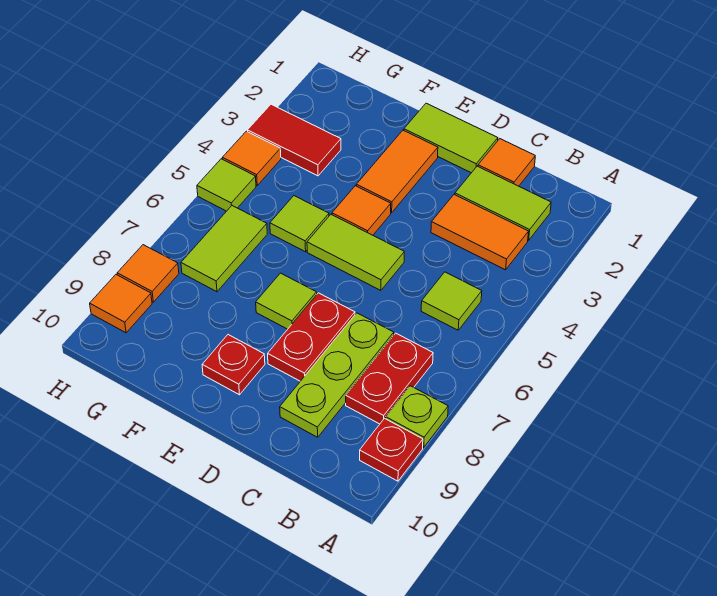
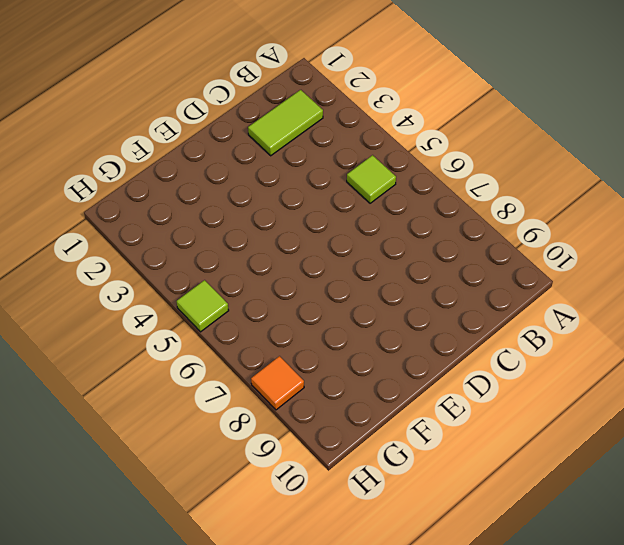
none -> lime 1x1 plate [386,386,448,447]
none -> red 1x1 plate [360,418,423,481]
none -> orange 1x2 tile [431,195,529,270]

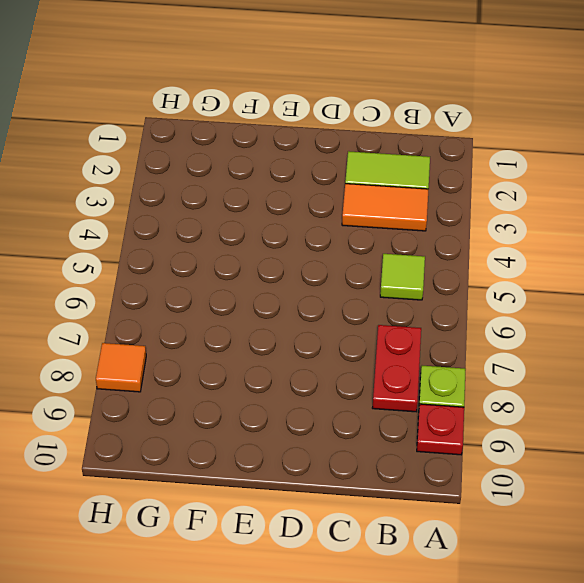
none -> orange 1x1 tile [478,139,535,186]
none -> lime 1x3 plate [280,313,394,437]
none -> lime 1x2 tile [404,103,498,173]

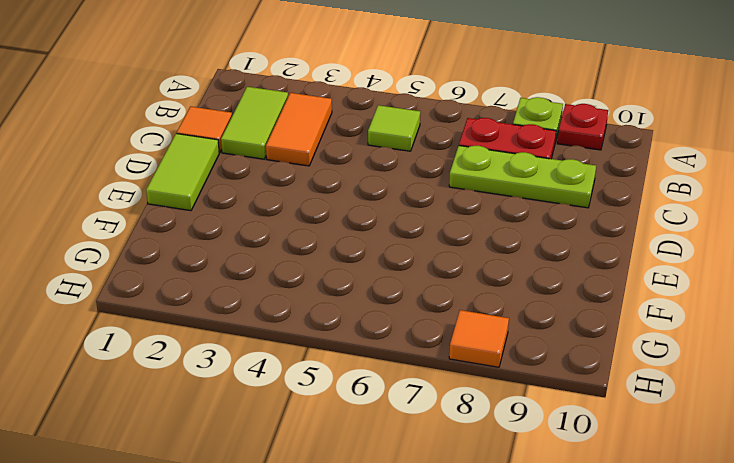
none -> lime 1x2 tile [307,215,404,290]
none -> red 1x2 plate [268,293,355,381]
none -> orange 1x2 tile [356,130,438,213]

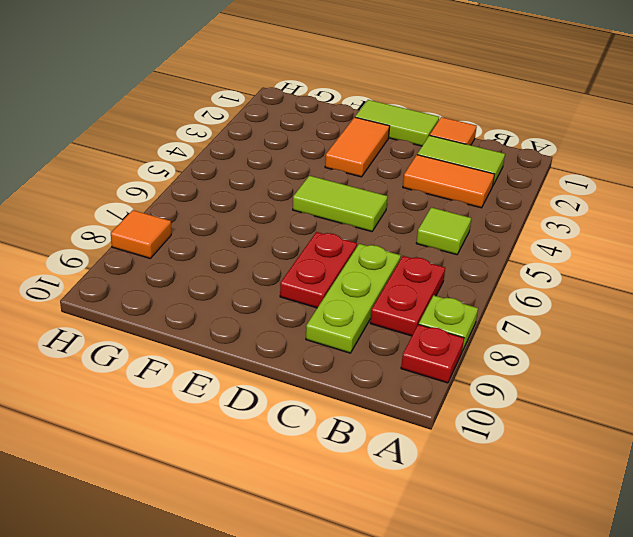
none -> orange 1x1 tile [332,186,391,235]
none -> lime 1x1 tile [256,273,317,329]
none -> red 1x1 plate [202,335,265,395]

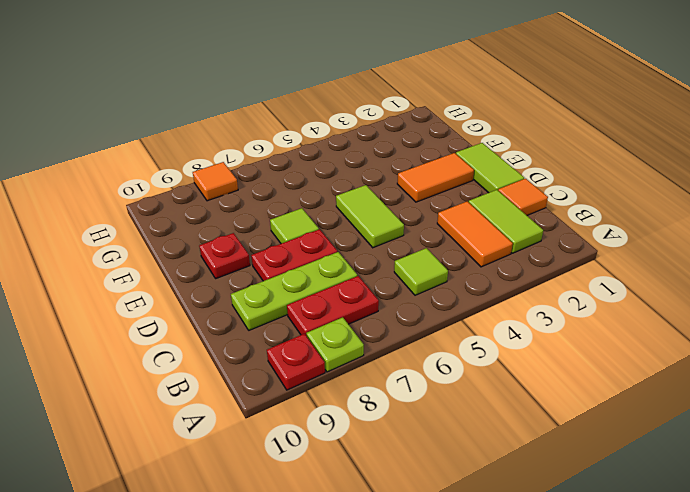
none -> orange 1x1 tile [332,186,391,235]
none -> lime 1x1 tile [270,196,329,252]
none -> red 1x2 tile [247,104,341,176]

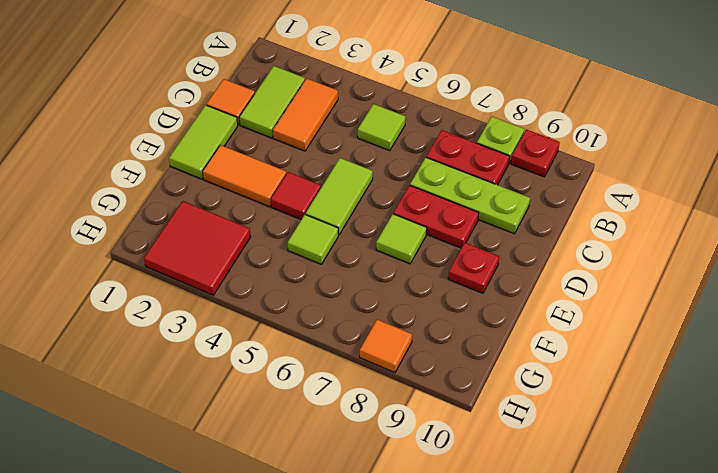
red 1x1 tile [271,172,321,220] -> orange 1x1 tile [332,186,391,235]
red 2x2 tile [144,201,251,295] -> red 1x2 tile [247,104,341,176]
none -> lime 1x2 tile [181,206,267,292]
none -> orange 1x1 tile [222,131,281,185]
none -> lime 1x1 tile [197,159,256,211]

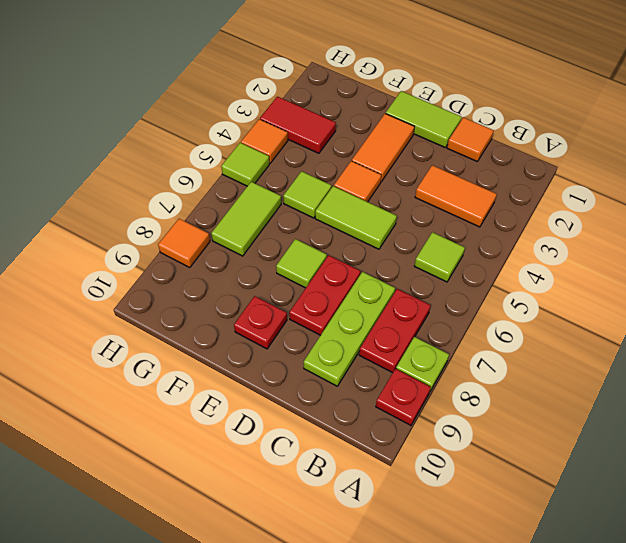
none -> lime 1x2 tile [455,166,551,240]
none -> orange 1x1 tile [90,275,152,333]

